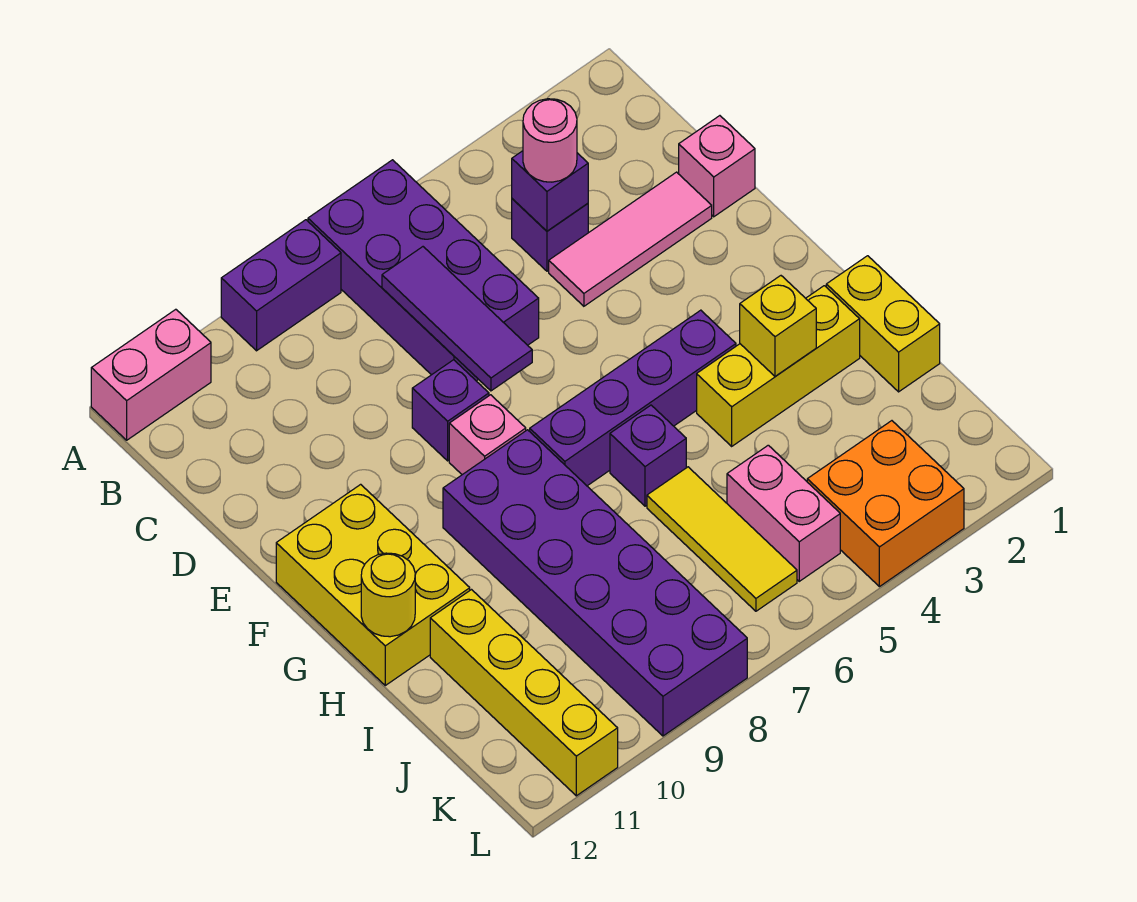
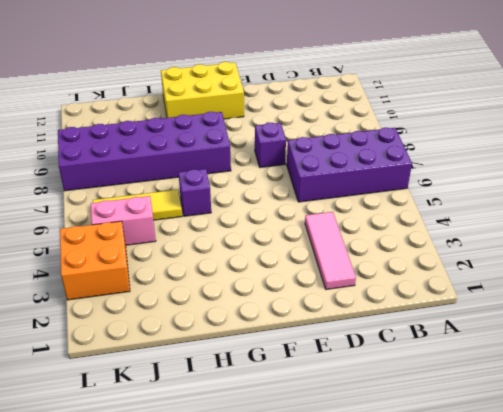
none -> purple 1x2 brick [221,220,341,351]
none -> pink 1x2 brick [91,309,211,440]
none -> purple 1x1 brick [512,199,588,271]

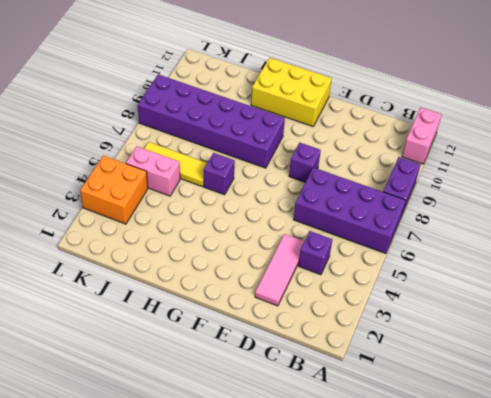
none -> pink 1x1 brick [679,116,755,217]
none -> pink 1x1 brick [449,395,526,475]
none -> purple 1x4 brick [530,310,736,486]

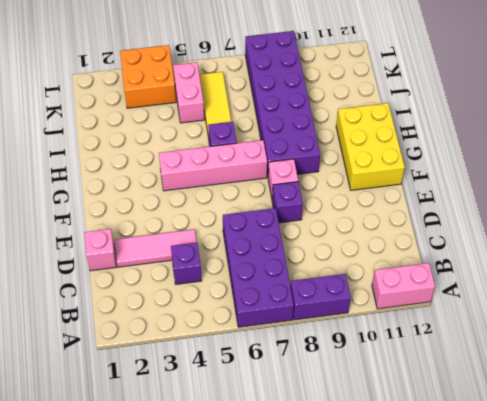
pink 1x4 brick [159,140,267,191] -> purple 1x4 brick [530,310,736,486]
none -> yellow 1x2 brick [826,256,940,392]
none -> yellow 1x3 brick [697,286,860,446]
none -> yellow 1x4 brick [430,590,618,796]

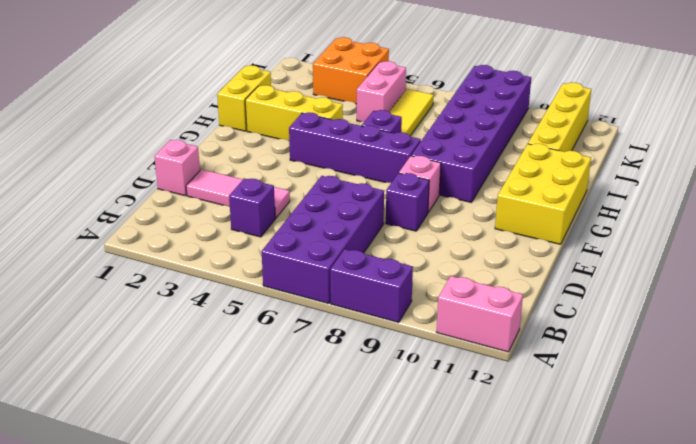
none -> purple 1x1 brick [512,151,588,231]
none -> purple 1x3 tile [382,247,532,391]
none -> yellow 1x1 brick [740,276,816,376]

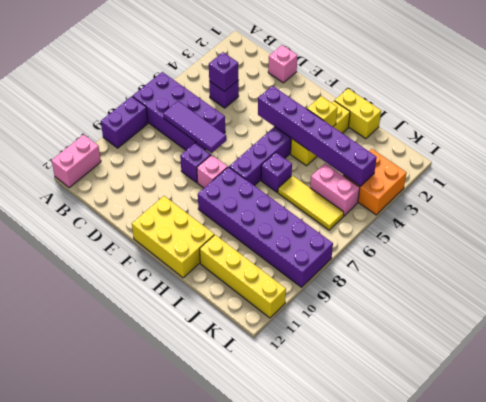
purple 1x6 brick [258,86,377,186] -> none
none -> pink 1x3 tile [549,172,712,306]
none -> yellow 1x1 round brick [361,553,415,637]
none -> pink 1x1 round brick [523,99,577,182]

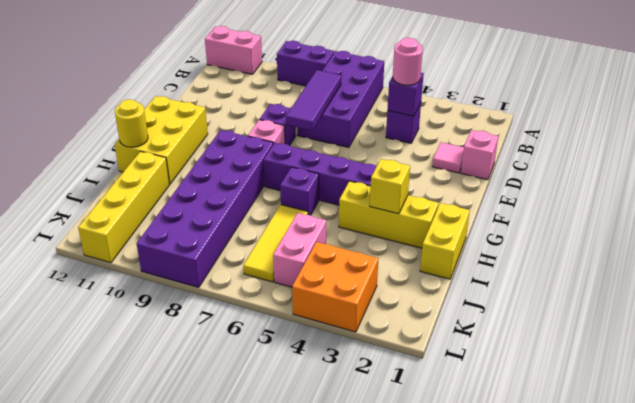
pink 1x1 tile [432,142,464,173] -> pink 1x3 tile [549,172,712,306]

